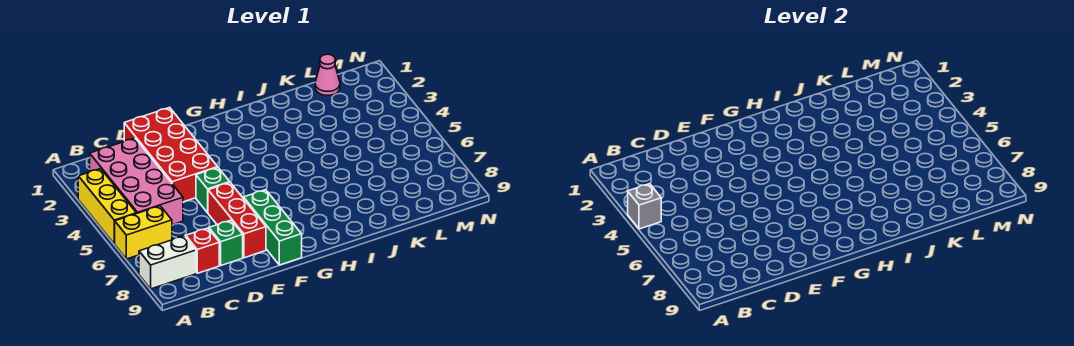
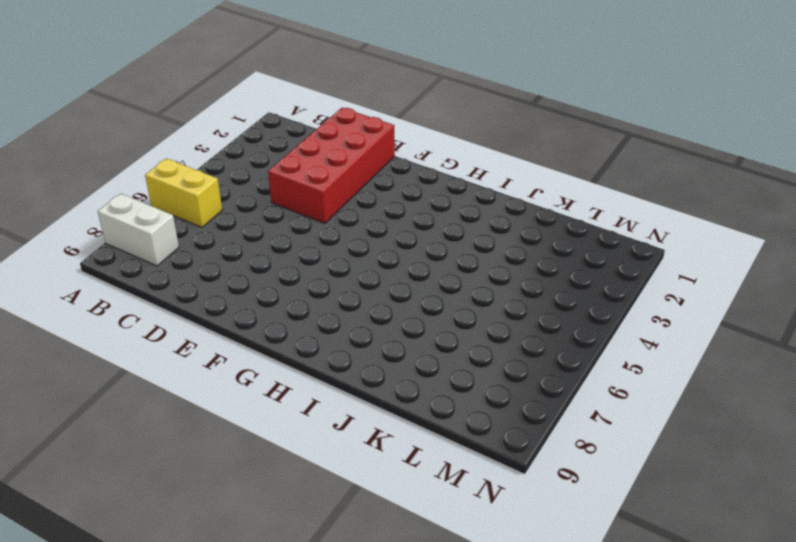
none -> yellow 1x3 brick [78,169,136,244]
none -> pink 2x4 brick [90,138,183,225]
none -> red 1x1 brick [186,228,219,273]

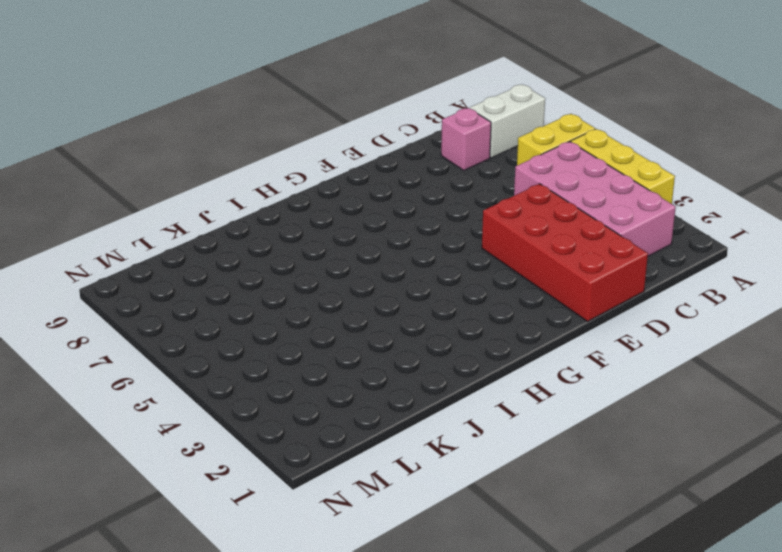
pink 1x1 brick [441,108,491,170] -> red 1x1 brick [186,228,219,273]
none -> green 1x1 brick [209,220,243,265]
none -> green 1x1 brick [196,168,230,213]
none -> red 1x3 brick [208,183,266,258]

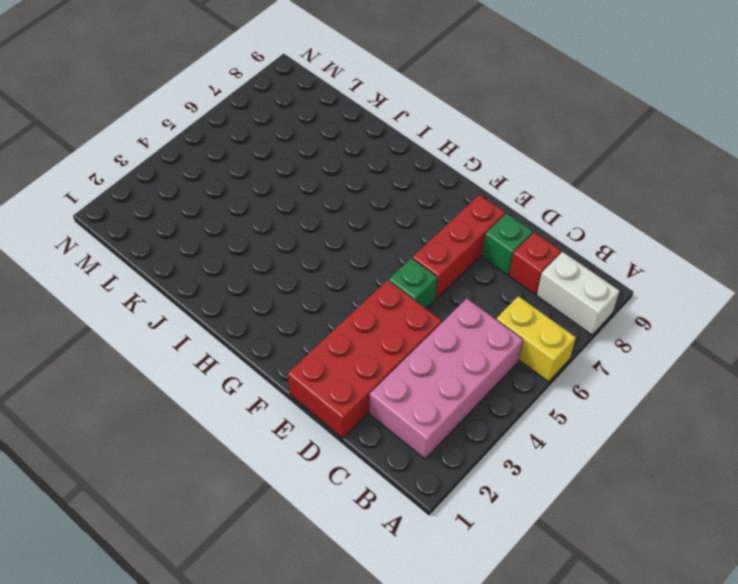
none -> yellow 1x3 brick [78,169,136,244]
none -> green 1x3 brick [244,190,302,265]
none -> pink 1x1 cone [315,54,340,95]

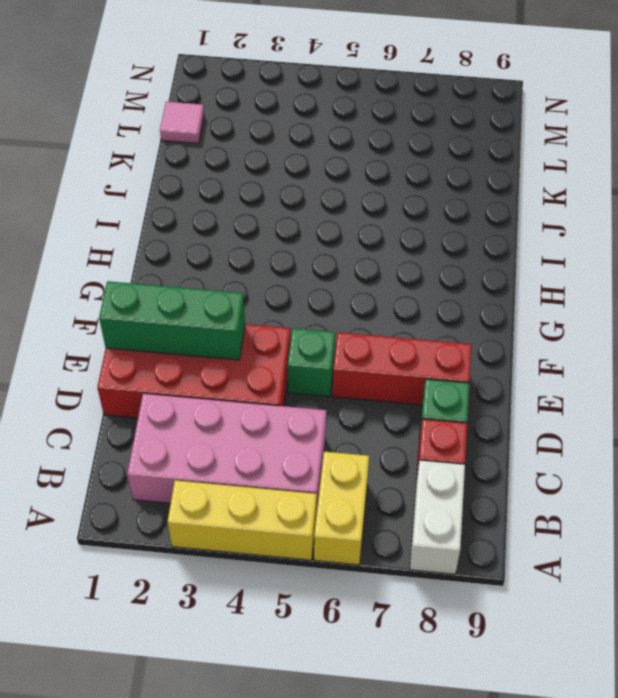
green 1x3 brick [99,281,245,360] -> green 1x3 brick moved to [244,190,302,265]
pink 1x1 tile [160,102,204,143] -> pink 1x1 cone [315,54,340,95]
none -> grey 1x1 brick [628,184,661,229]

